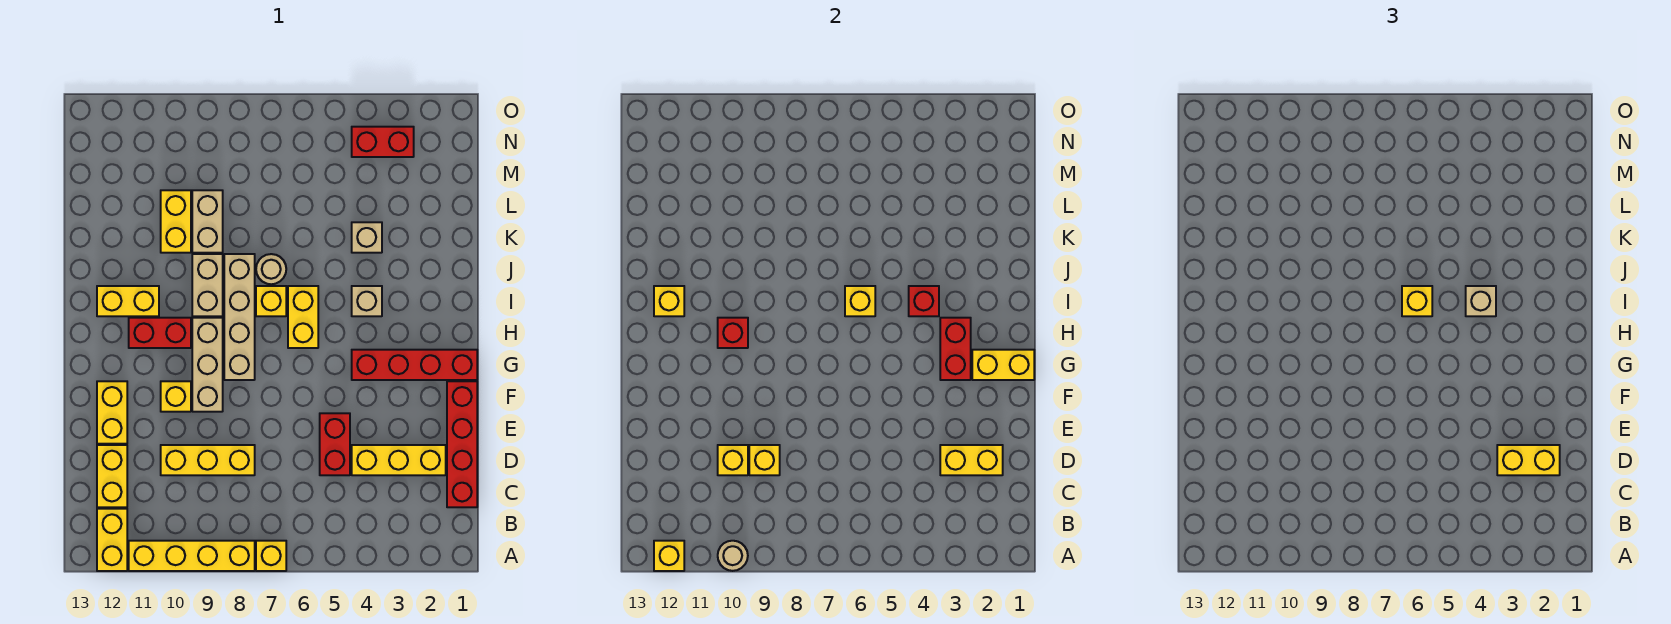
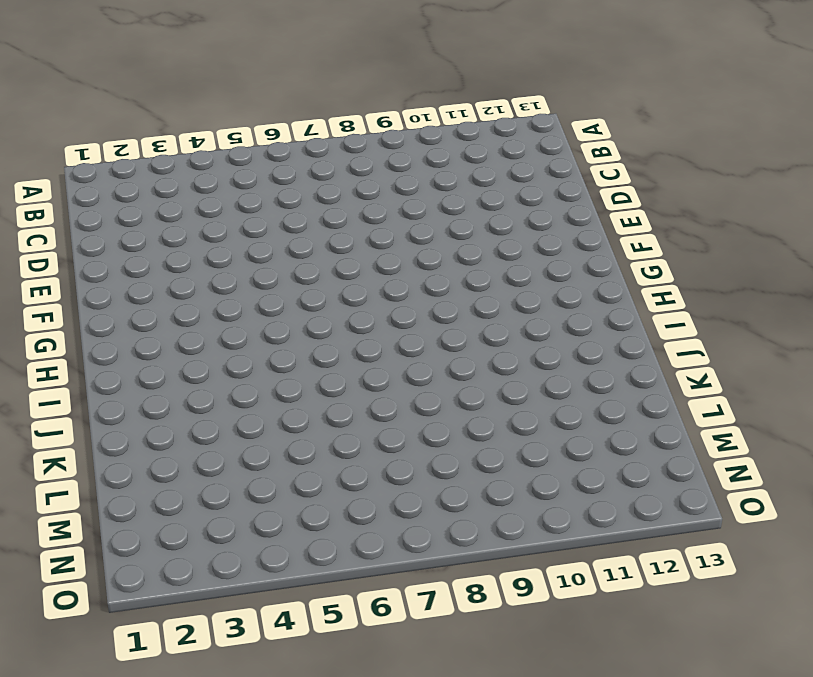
none -> yellow 1x1 brick [256,541,286,571]
none -> yellow 1x4 brick [129,541,255,571]
none -> yellow 1x2 brick [97,509,127,571]
none -> red 1x4 brick [447,381,477,507]

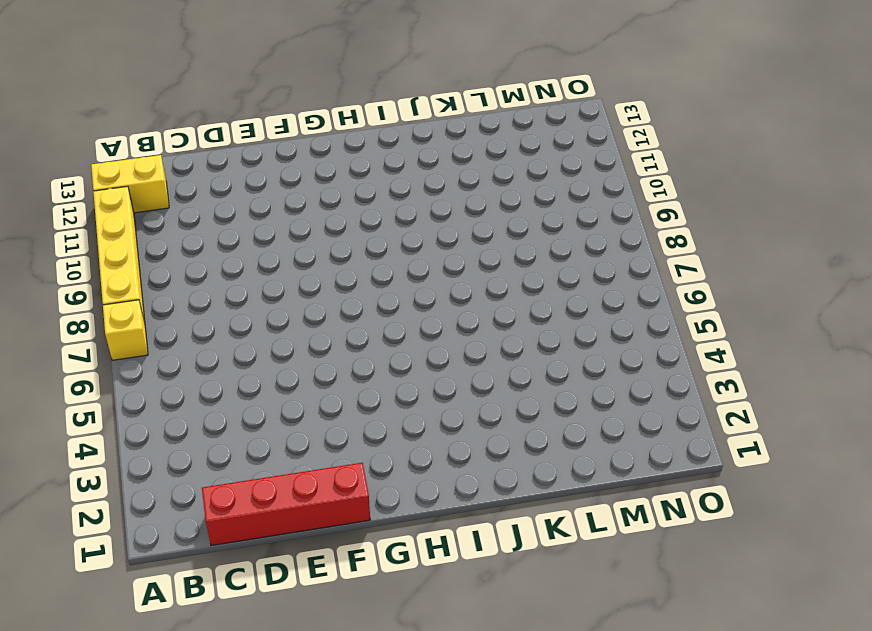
none -> yellow 1x2 brick [97,445,127,507]
none -> yellow 1x3 brick [352,445,446,475]
none -> red 1x2 brick [320,413,350,475]
none -> yellow 1x3 brick [161,445,255,475]

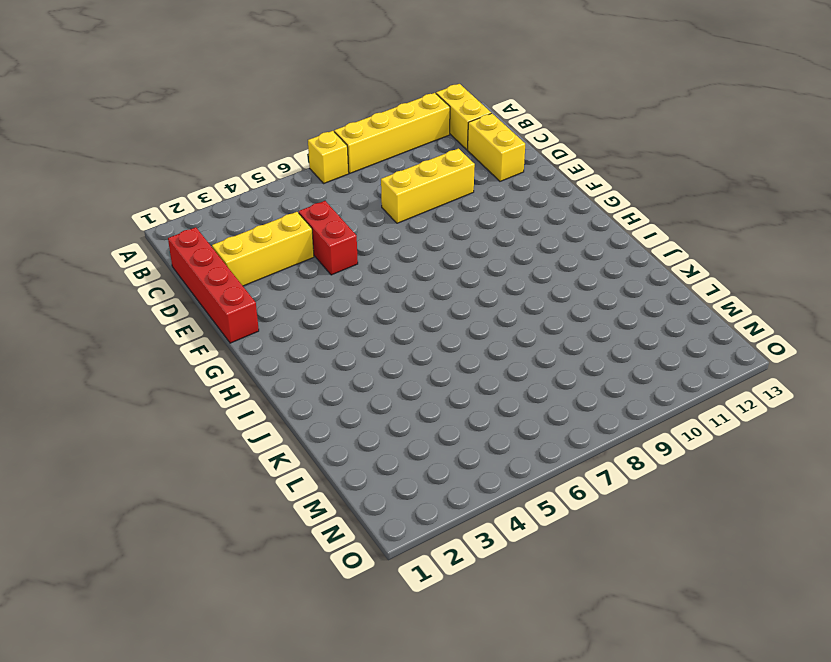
none -> yellow 1x2 brick [97,381,127,444]
none -> tan 1x3 brick [192,318,223,412]
none -> yellow 1x1 brick [161,381,191,412]
none -> red 1x4 brick [352,350,477,380]

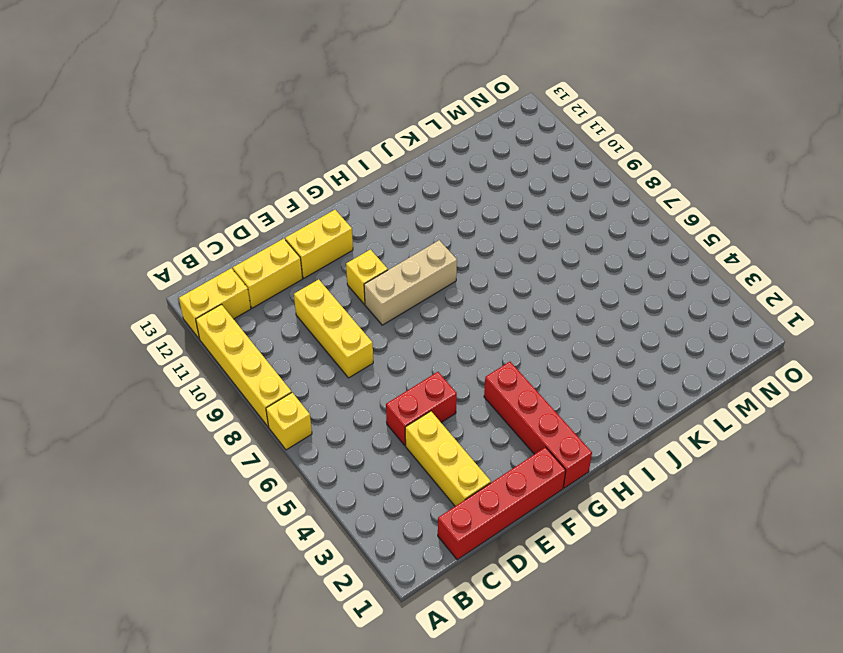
none -> tan 1x4 brick [224,254,255,380]
none -> yellow 1x2 brick [288,286,318,348]
none -> red 1x2 brick [129,318,191,348]
none -> tan 1x1 brick [352,286,382,316]

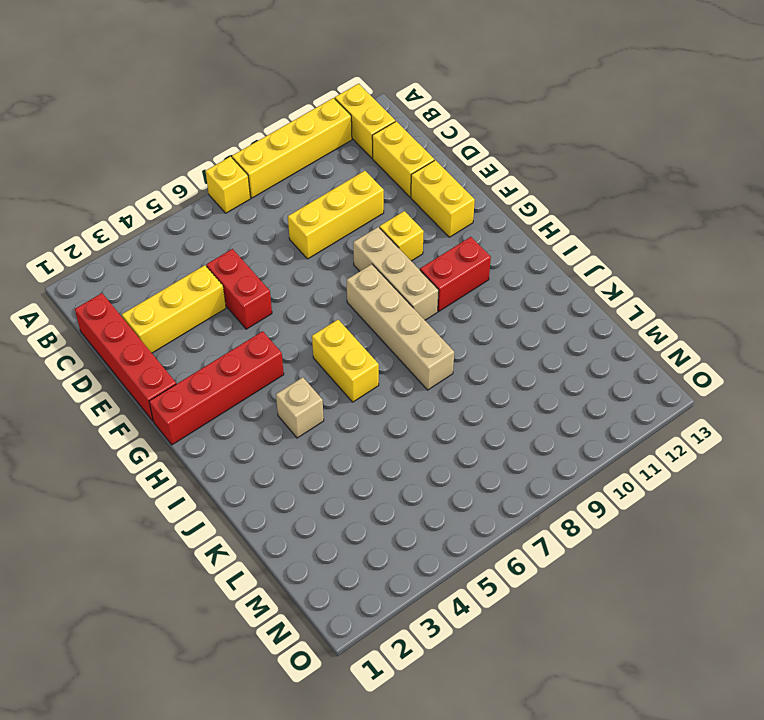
none -> yellow 1x1 brick [256,286,286,316]
none -> tan 1x2 brick [192,254,223,316]
none -> yellow 1x2 brick [97,286,159,316]
none -> tan 1x1 round brick [256,254,286,284]

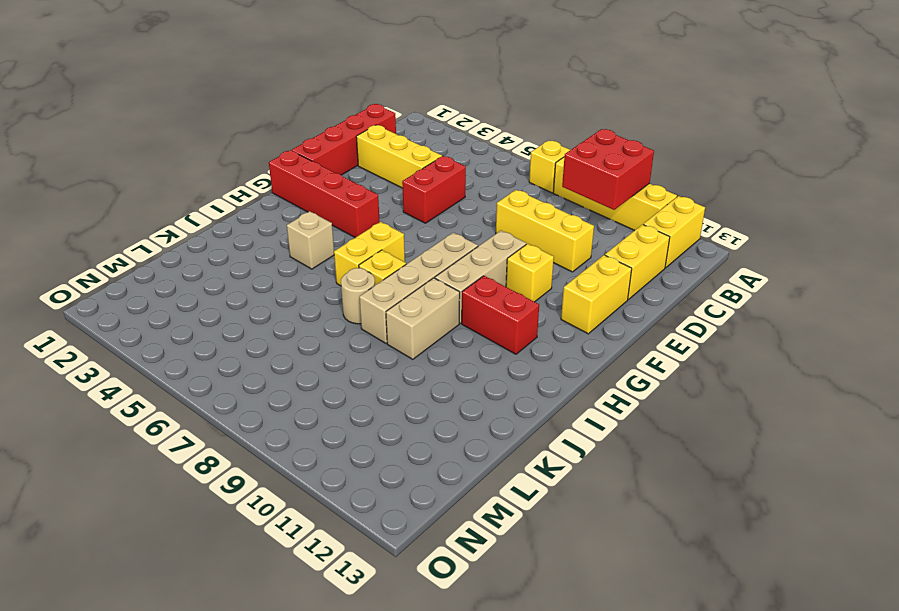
red 2x2 brick [562,129,654,210] -> tan 1x1 round brick [718,541,748,571]
none -> yellow 1x2 brick [97,286,159,316]
none -> tan 1x1 brick [352,222,382,253]
none -> tan 1x2 brick [192,190,223,253]
none -> yellow 1x2 brick [161,190,191,253]

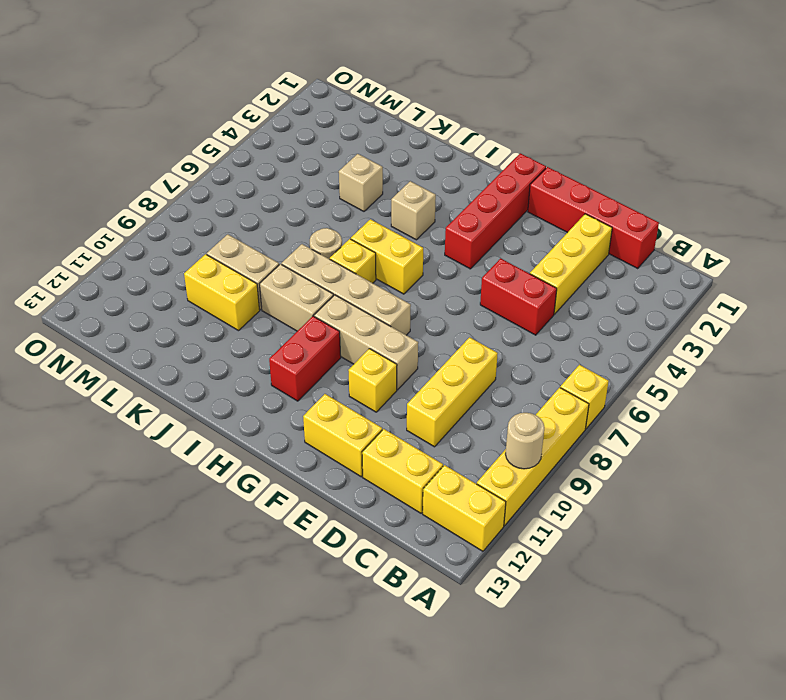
none -> yellow 1x2 brick [97,286,159,316]
none -> red 1x2 brick [352,127,414,157]
none -> yellow 1x1 brick [654,541,684,571]
none -> yellow 1x2 brick [940,445,1003,475]

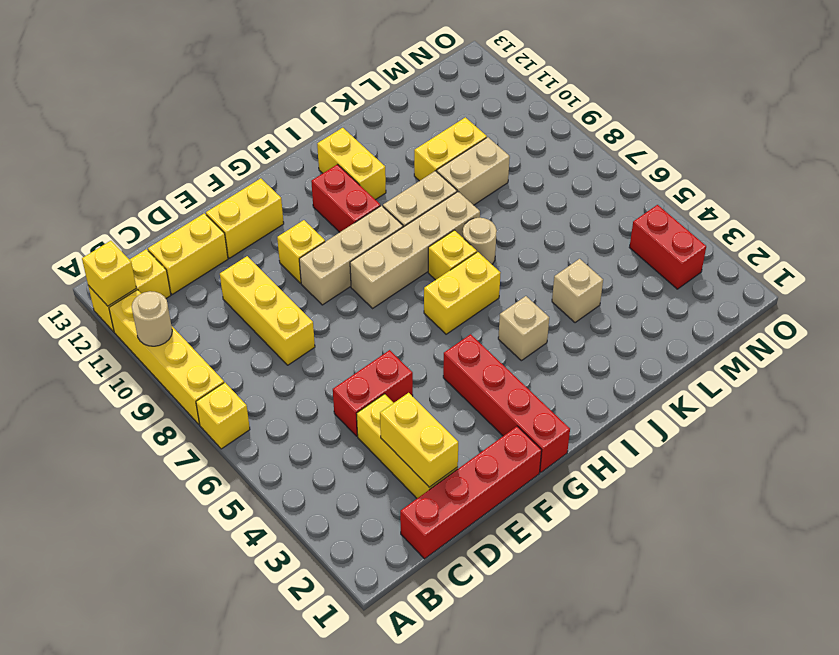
none -> yellow 1x1 brick [749,445,780,475]
none -> yellow 1x1 brick [718,445,748,475]
none -> yellow 1x2 brick [972,350,1034,380]
none -> red 1x2 brick [940,318,971,380]

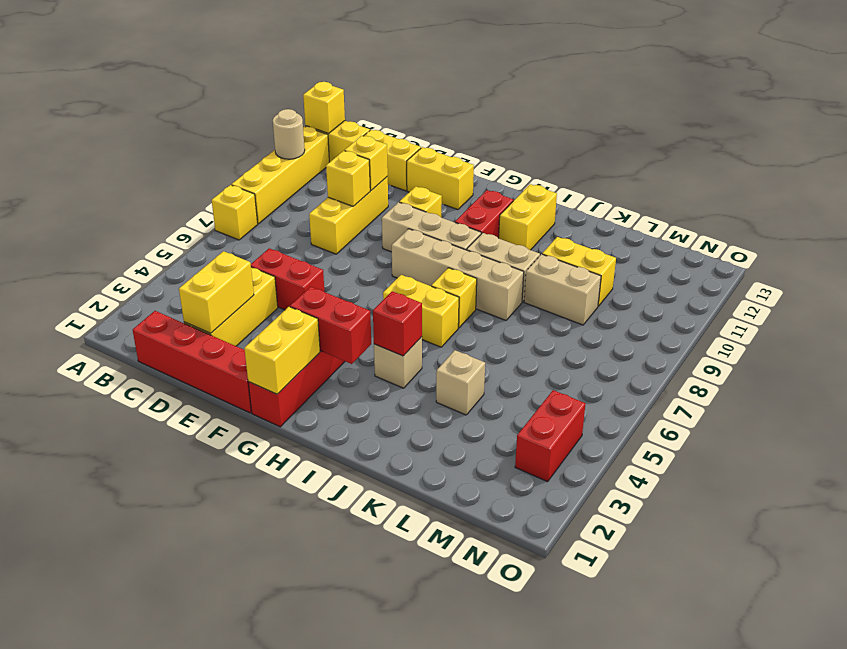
none -> tan 1x1 round brick [256,254,286,284]
none -> red 1x1 brick [718,318,748,348]
none -> yellow 1x1 brick [845,286,875,316]
none -> yellow 1x1 brick [654,286,684,316]

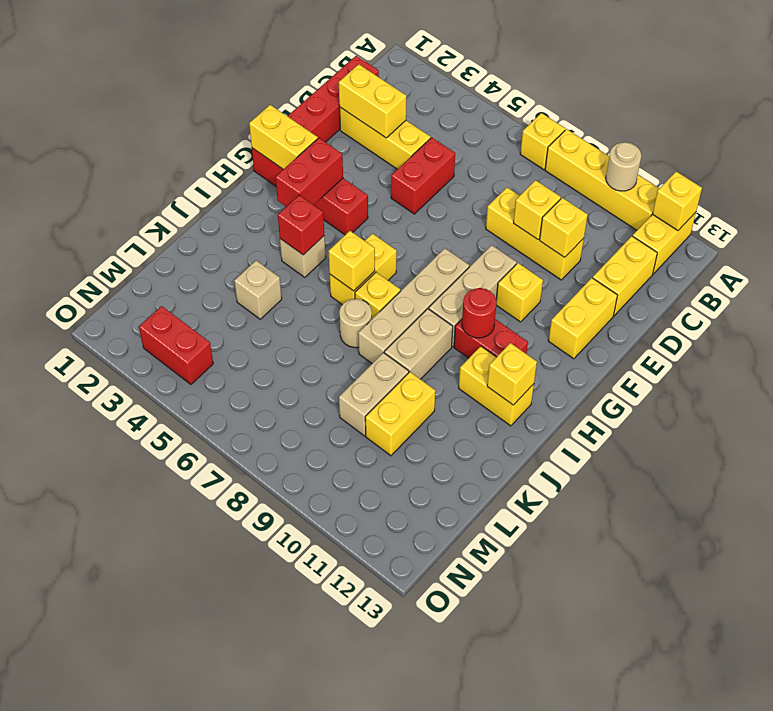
red 1x1 round brick [462,288,497,338] -> red 1x1 brick [718,318,748,348]
none -> yellow 1x2 brick [1497,445,1560,475]
none -> tan 1x1 brick [1466,286,1496,316]
none -> yellow 1x1 brick [1402,286,1432,316]

